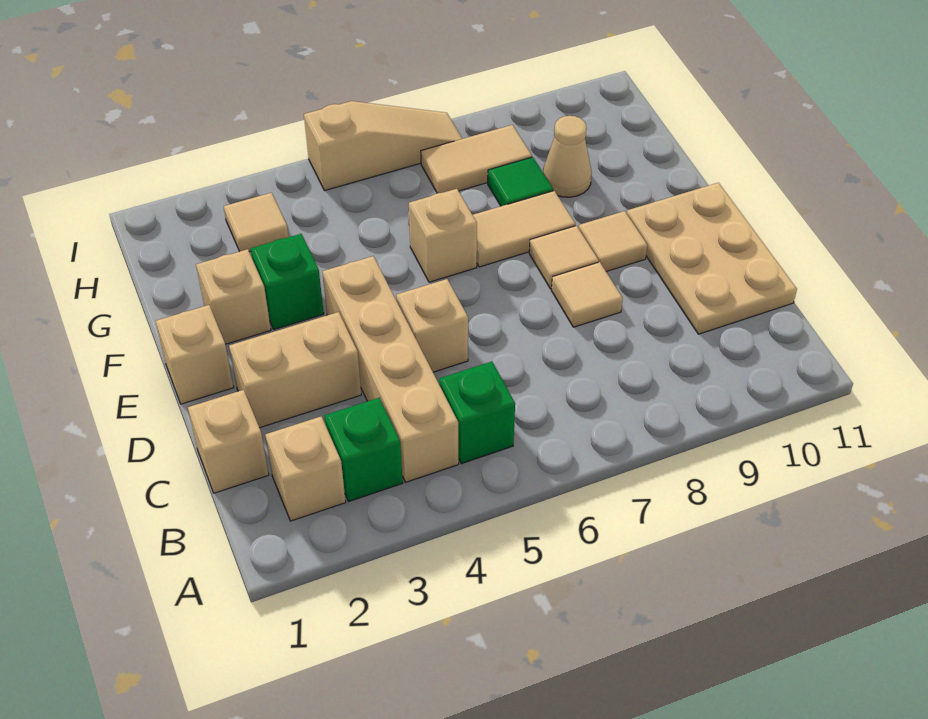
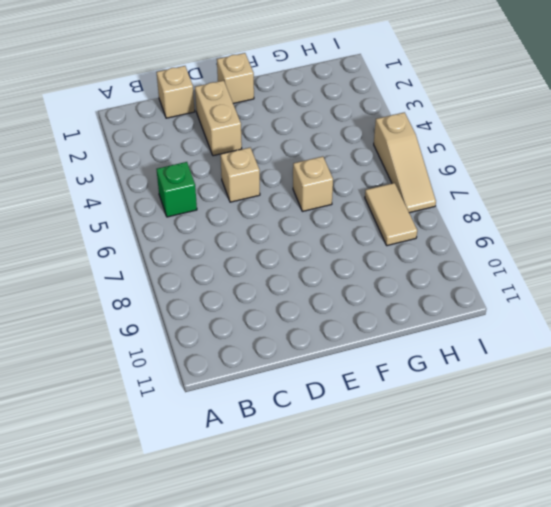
none -> tan 1x1 brick [265,417,346,521]
none -> green 1x1 brick [324,398,403,501]
none -> tan 1x4 brick [322,256,459,482]

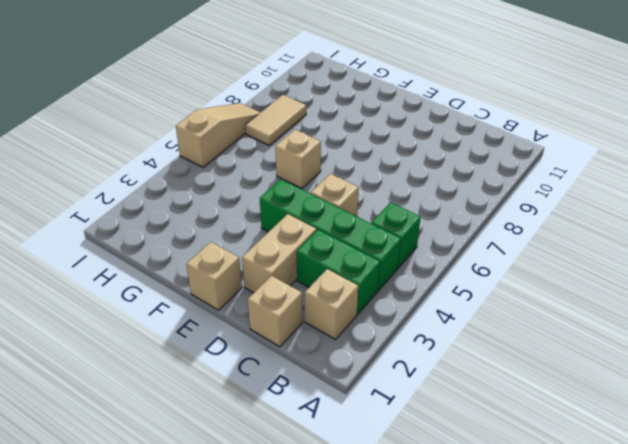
green 1x2 brick [296,230,380,314] -> green 1x1 brick [324,398,403,501]
green 1x4 brick [260,179,401,290] -> tan 1x4 brick [322,256,459,482]
none -> tan 2x3 plate [627,183,797,334]
none -> tan 1x1 tile [551,262,623,327]
none -> tan 1x1 tile [529,226,599,289]

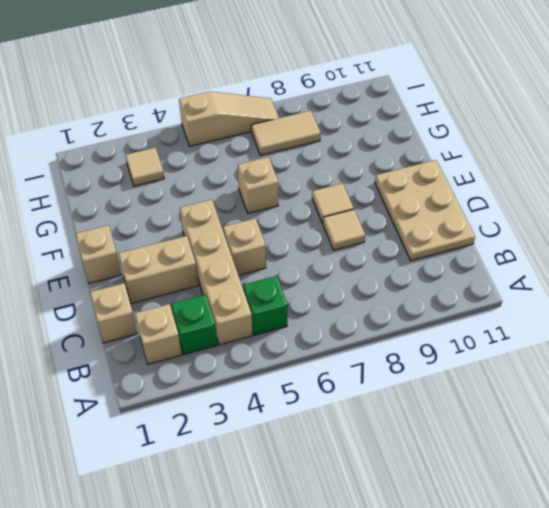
none -> tan 1x1 tile [579,211,648,272]
none -> tan 1x1 brick [196,249,271,344]
none -> green 1x1 brick [251,234,324,329]

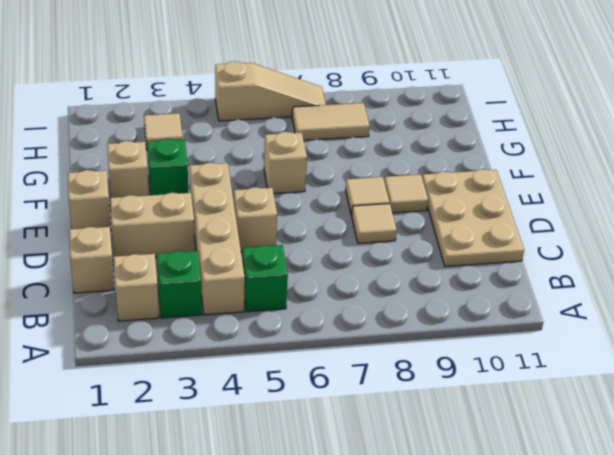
none -> tan 1x2 tile [473,191,575,267]
none -> green 1x1 tile [488,157,553,206]
none -> tan 1x1 cone [543,116,592,197]

